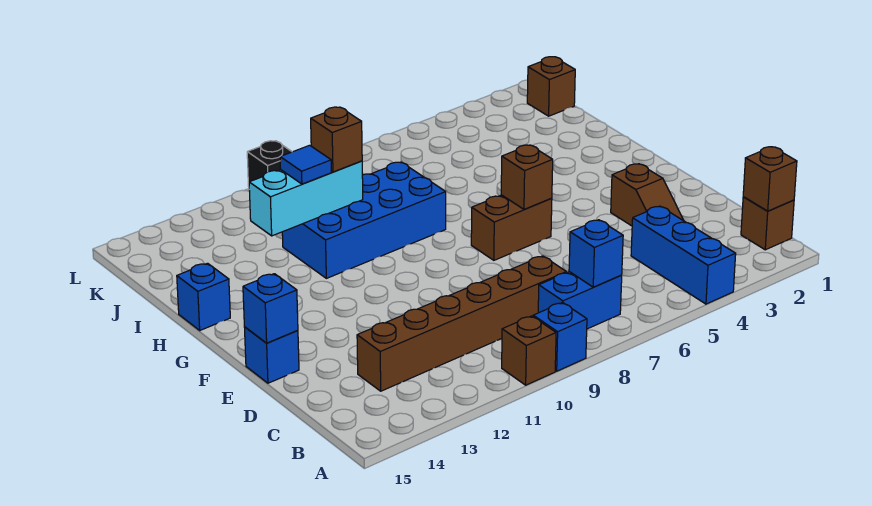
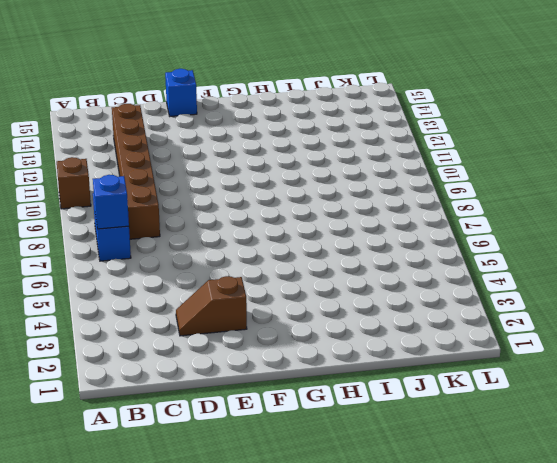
none -> blue 1x3 brick [631,206,736,304]
none -> blue 1x1 brick [533,302,587,371]
none -> brown 1x1 brick [741,197,794,250]

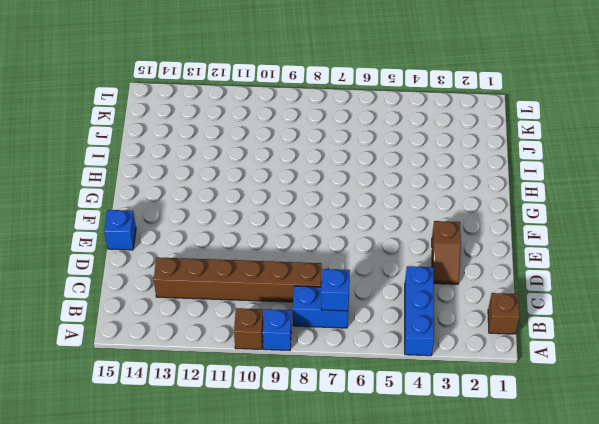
none -> brown 1x2 brick [471,195,552,260]
none -> blue 2x4 brick [282,162,446,278]
none -> blue 1x1 brick [177,263,230,330]

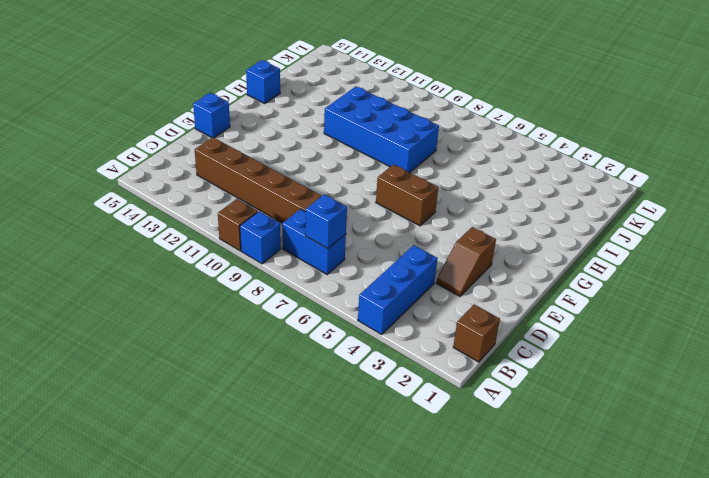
none -> brown 1x1 brick [527,57,575,116]
none -> black 1x1 brick [247,141,292,187]
none -> brown 1x1 brick [743,147,797,211]

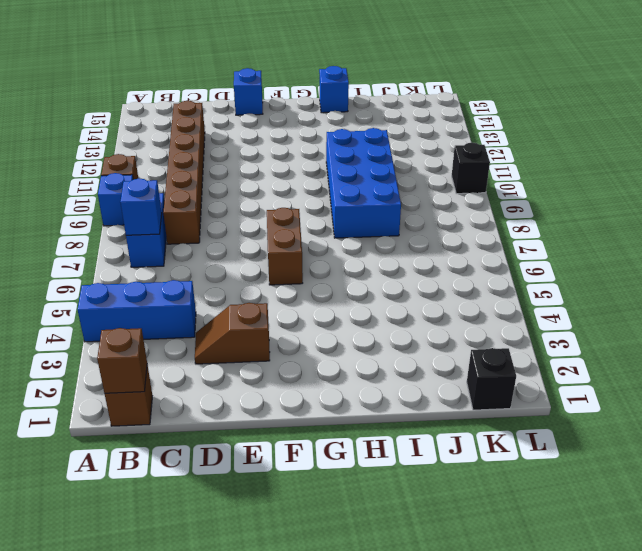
black 1x1 brick [467,348,516,410] -> brown 1x1 brick [527,57,575,116]
none -> blue 1x1 brick [243,274,298,343]
none -> brown 1x1 brick [501,145,553,209]
none -> cyan 1x3 brick [249,161,363,236]

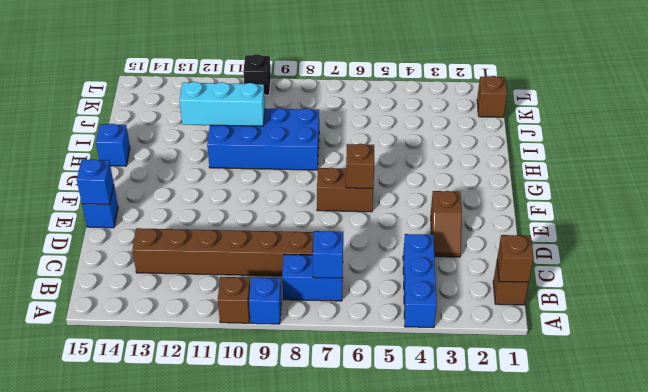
none -> brown 1x1 brick [311,107,362,172]
none -> blue 1x1 tile [280,145,331,184]

